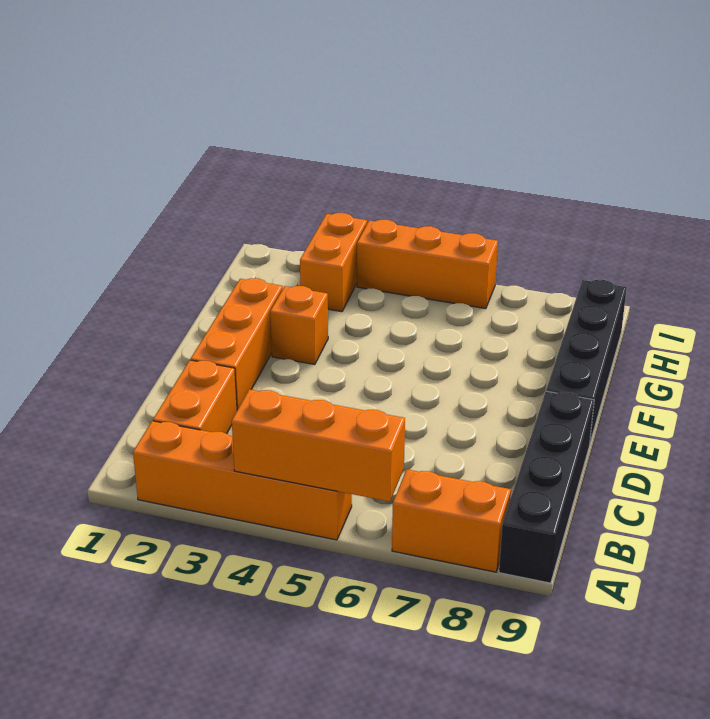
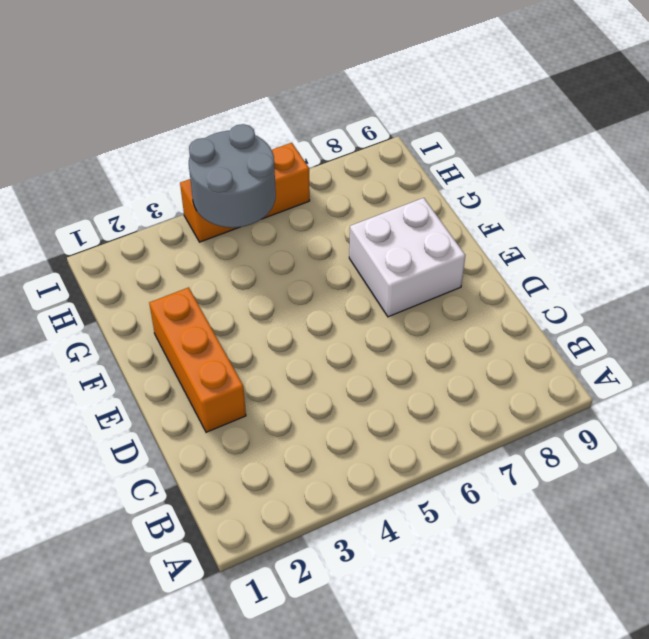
white 2x2 brick [349,198,465,317] -> none
grey 2x2 round brick [189,124,276,228] -> none
none -> orange 1x4 brick [133,421,352,540]
none -> orange 1x2 brick [392,469,511,572]

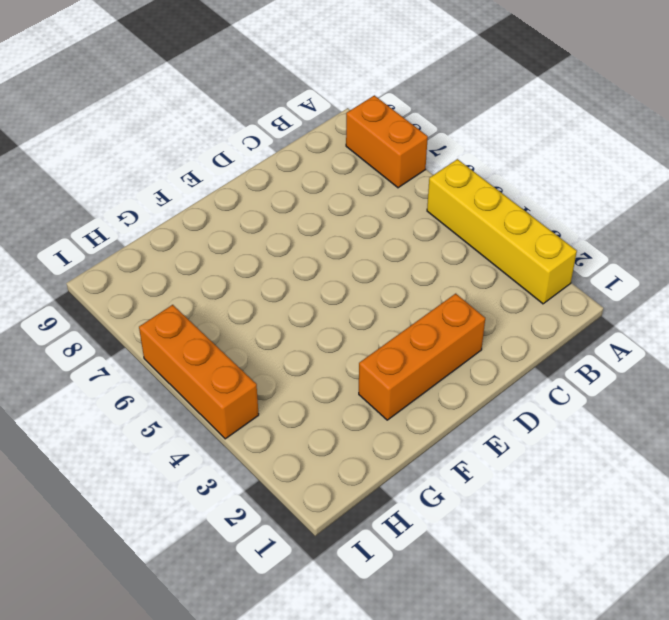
yellow 1x4 brick [427,159,577,304] -> orange 1x4 brick [133,421,352,540]
none -> black 1x4 brick [499,391,594,583]
none -> orange 1x2 brick [153,360,237,434]

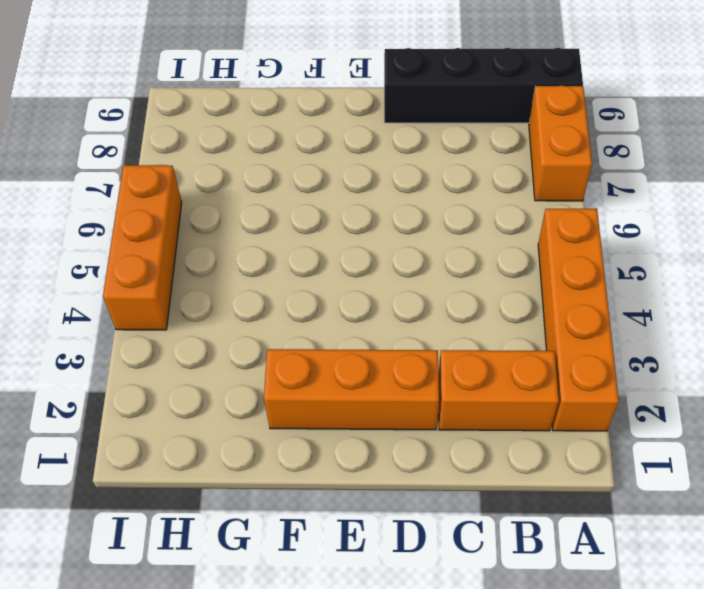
none -> black 1x4 brick [546,280,627,445]
none -> orange 1x1 brick [270,286,328,364]

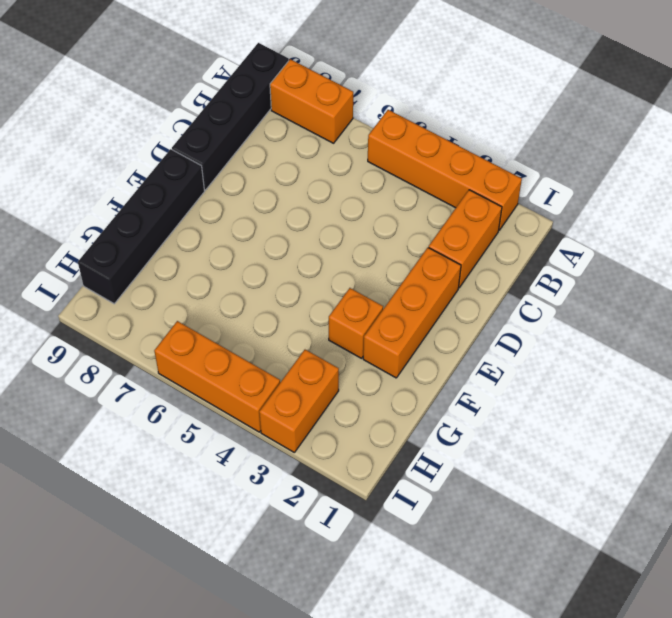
none -> orange 1x3 brick [232,389,405,502]

